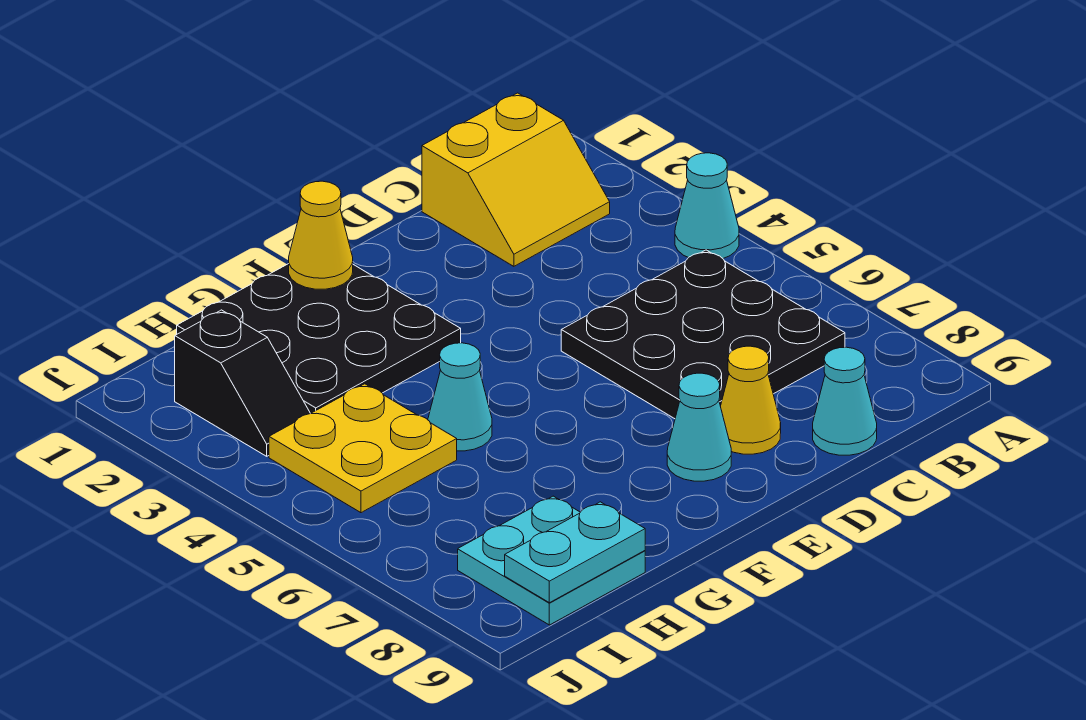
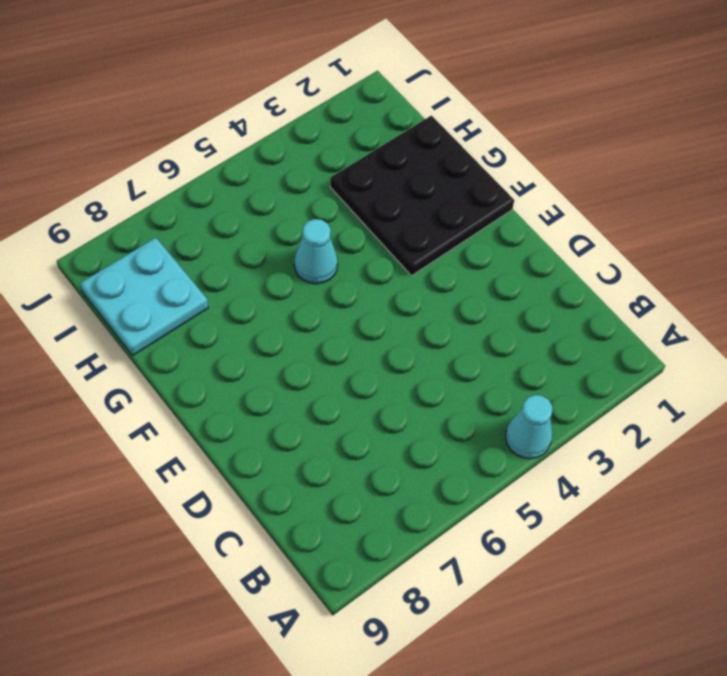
none -> yellow 2x2 slope [422,93,610,266]
none -> black 3x3 plate [561,250,845,419]
none -> cyan 1x1 cone [813,347,877,455]

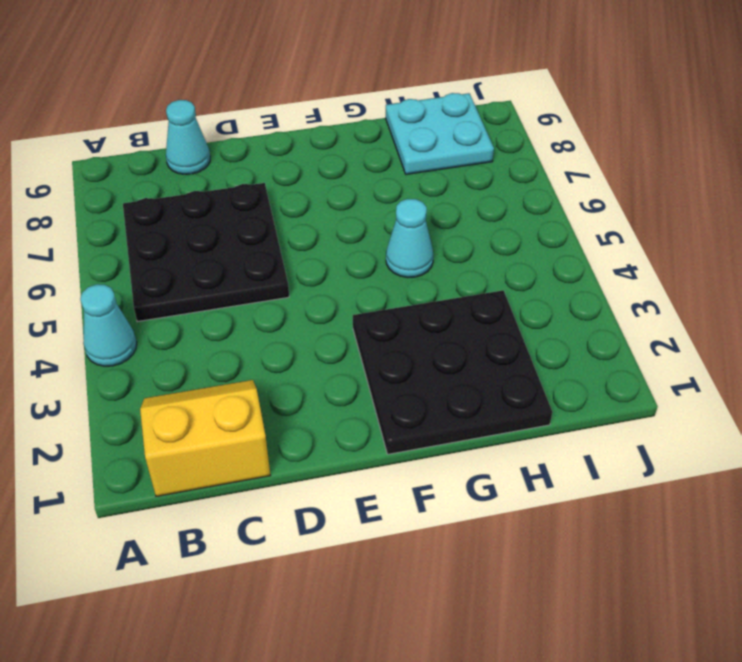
none -> yellow 1x1 cone [720,346,781,454]
none -> cyan 1x1 cone [667,373,731,481]
none -> yellow 2x2 plate [269,384,457,513]

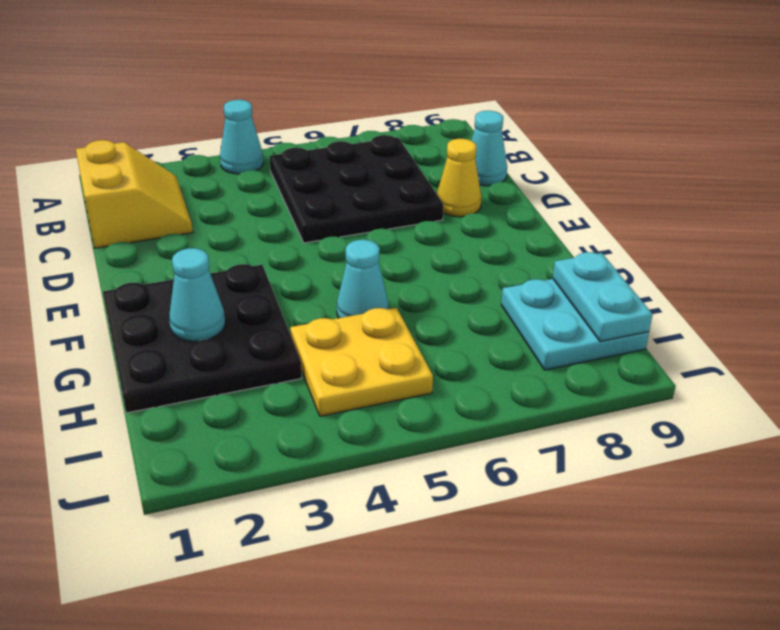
cyan 1x1 cone [169,248,225,341] -> cyan 1x1 cone moved to [667,373,731,481]
none -> black 1x2 slope [175,310,311,456]
none -> yellow 1x1 cone [289,181,353,289]

